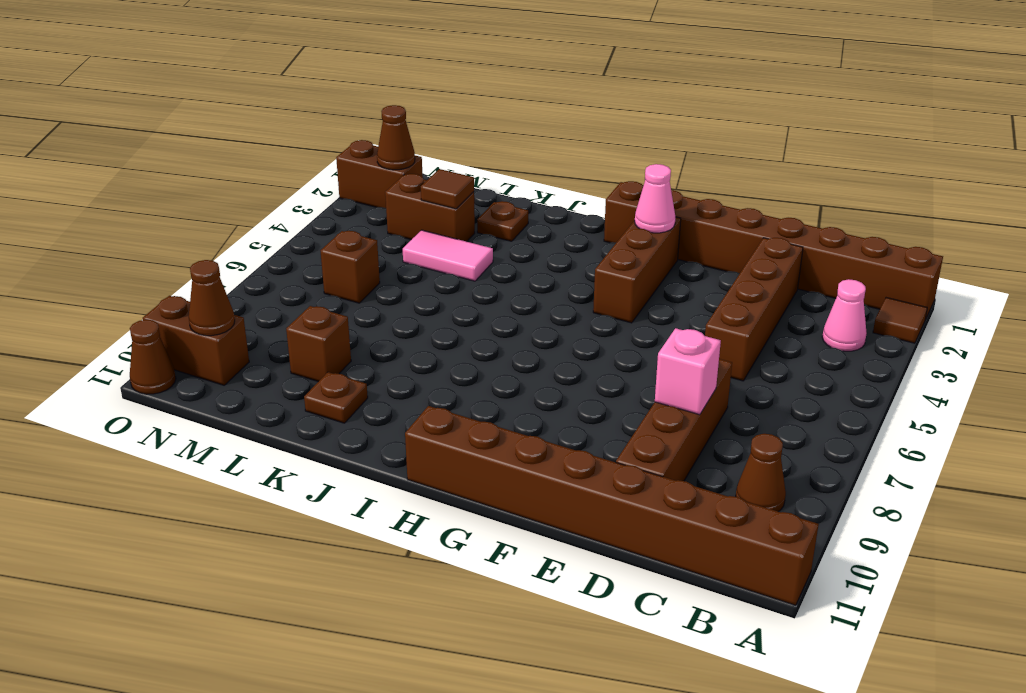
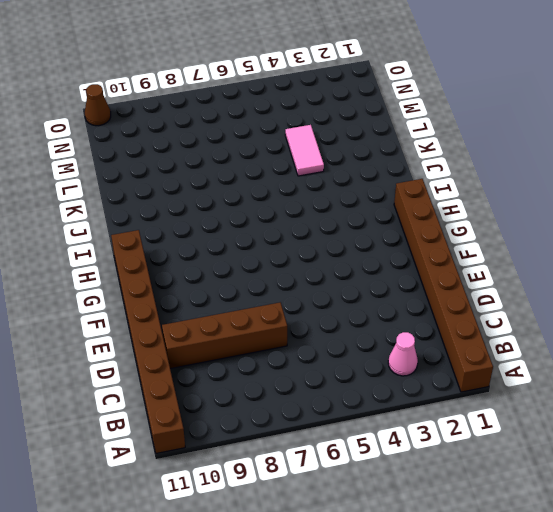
none -> brown 1x1 tile [873,298,927,343]
none -> brown 1x1 cone [736,434,786,512]
none -> brown 1x4 brick [705,238,803,381]

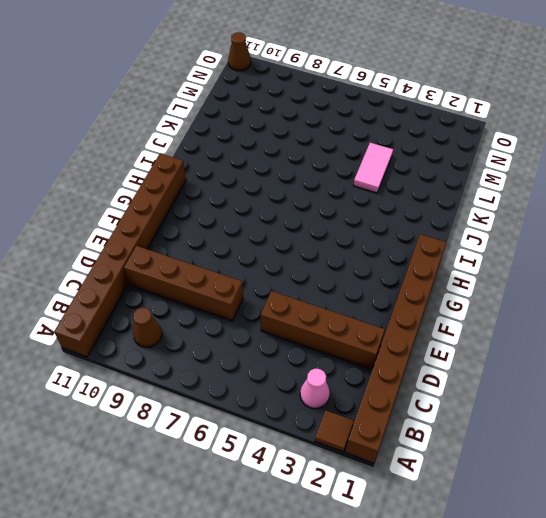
none -> brown 1x3 brick [593,217,681,323]
none -> brown 1x1 plate [477,201,528,241]
none -> brown 1x1 plate [304,372,368,423]

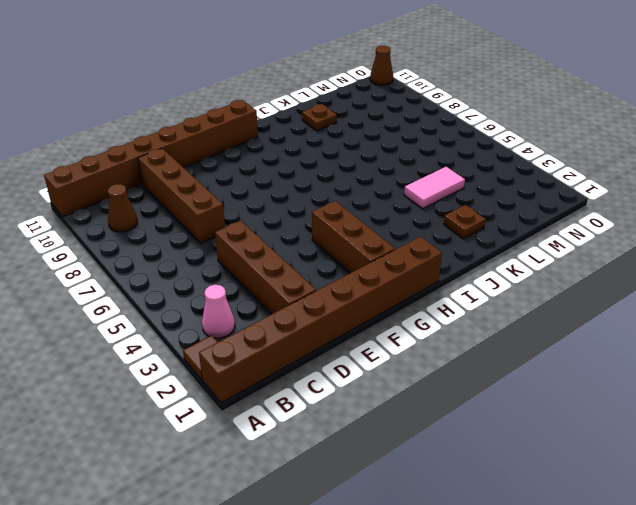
none -> brown 1x2 brick [385,174,475,242]
none -> brown 1x1 brick [286,306,351,382]
none -> brown 1x1 brick [320,231,380,303]

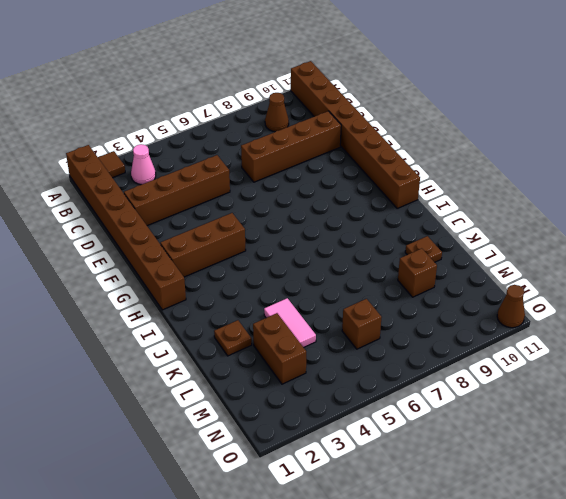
none -> brown 1x2 brick [336,140,423,208]
none -> brown 1x2 brick [143,296,249,385]
none -> pink 1x1 brick [655,328,721,415]

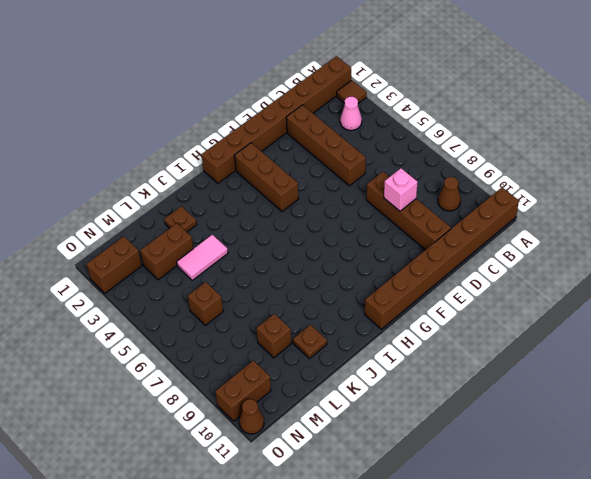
none -> pink 1x1 cone [635,164,675,233]
none -> brown 1x1 tile [421,169,474,209]
none -> brown 1x1 cone [377,105,415,170]

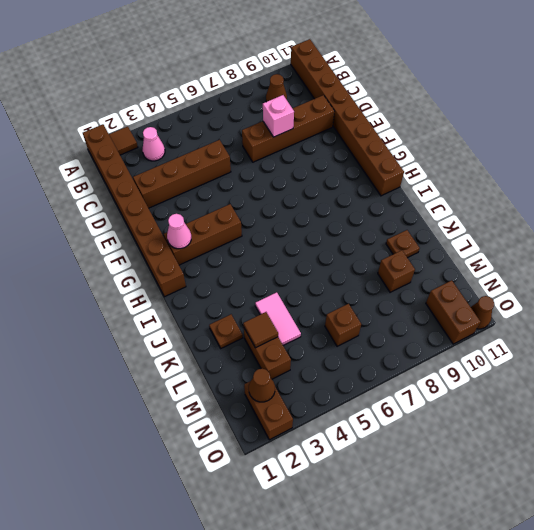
none -> brown 1x1 cone [189,260,235,336]

